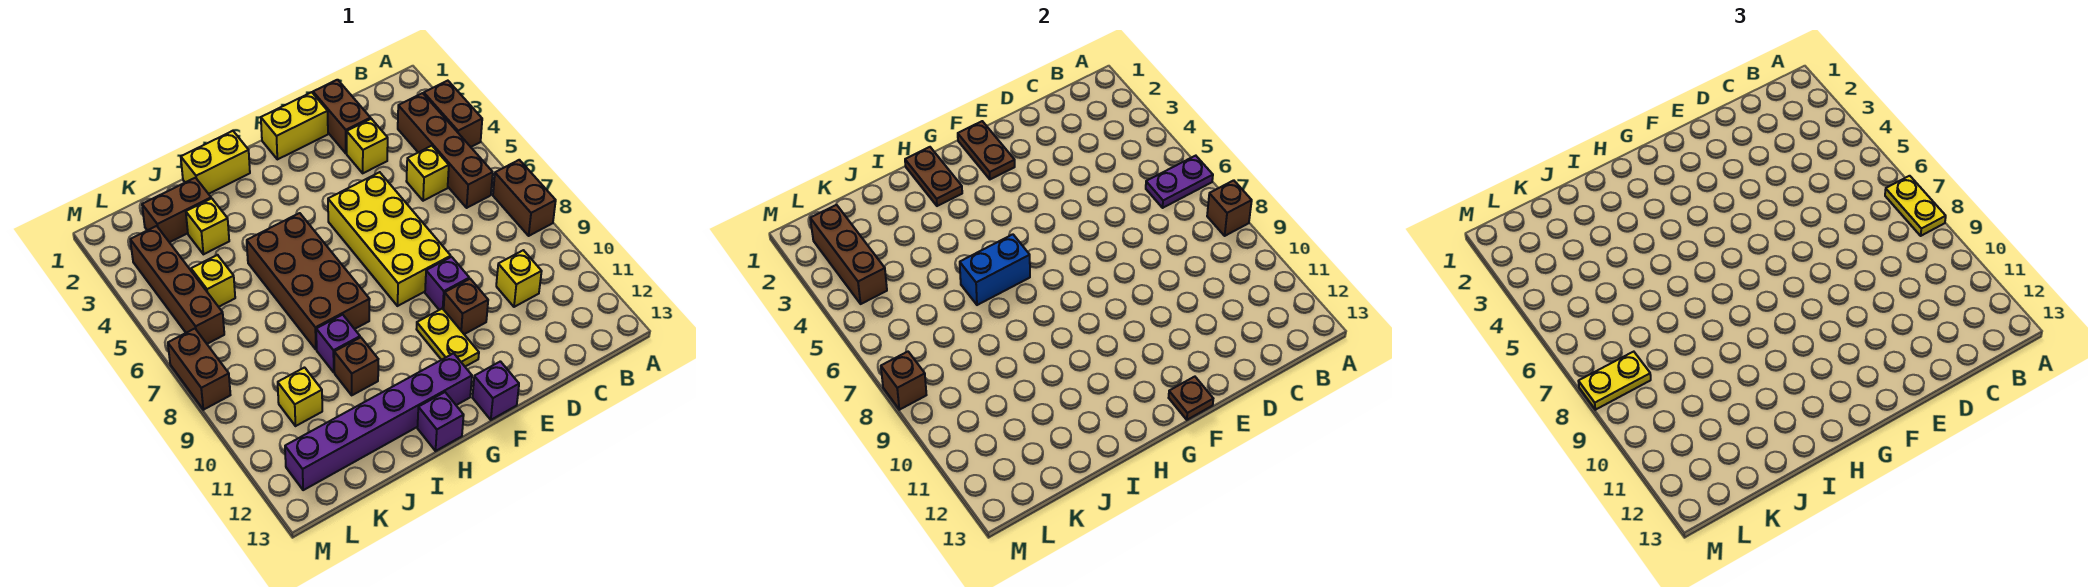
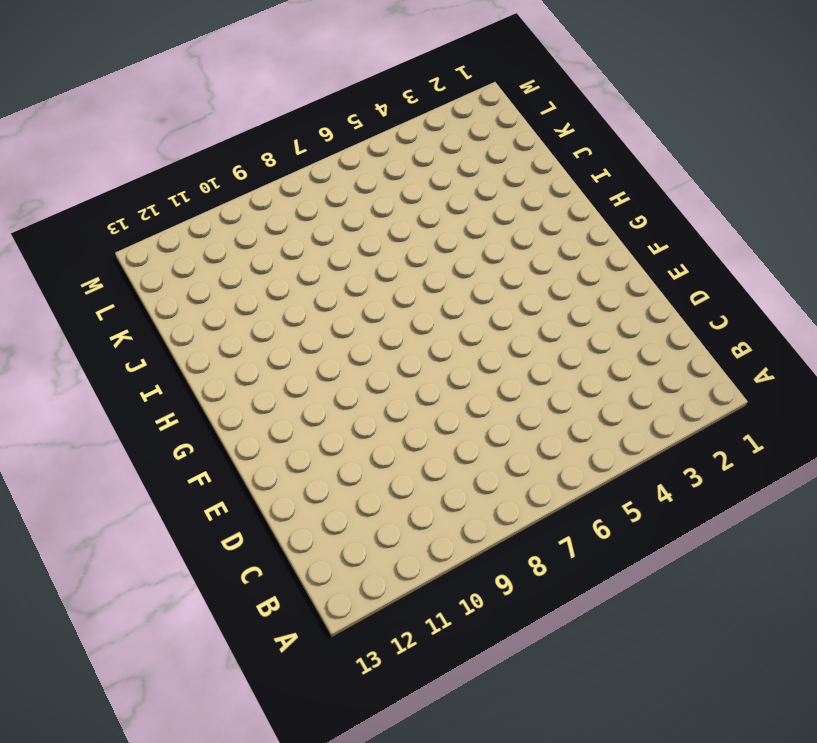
none -> brown 1x2 brick [424,81,482,147]
none -> brown 1x2 brick [493,160,556,236]
none -> brown 1x4 brick [398,93,493,208]
none -> yellow 1x1 brick [406,146,449,201]

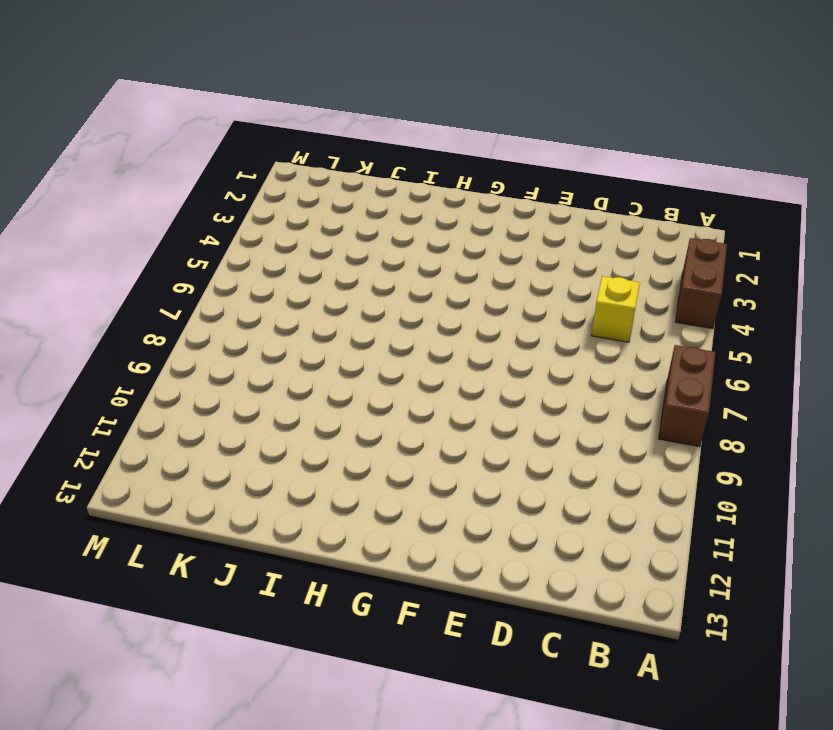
none -> brown 1x4 brick [398,93,493,208]
none -> yellow 1x1 brick [496,250,542,307]
none -> brown 1x2 brick [313,80,371,153]
none -> yellow 1x1 brick [347,119,388,173]

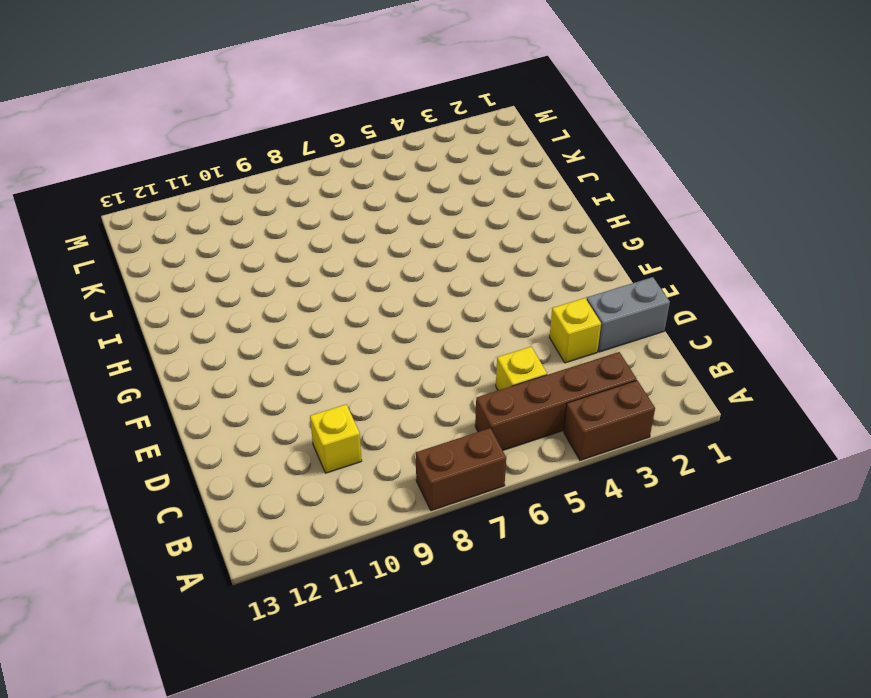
grey 1x2 brick [587,277,670,352] -> brown 1x2 brick [313,80,371,153]
none -> yellow 1x2 brick [261,92,328,159]
none -> yellow 2x4 brick [328,172,451,306]
none -> purple 1x1 brick [425,257,469,310]
none -> brown 1x1 brick [444,279,488,334]

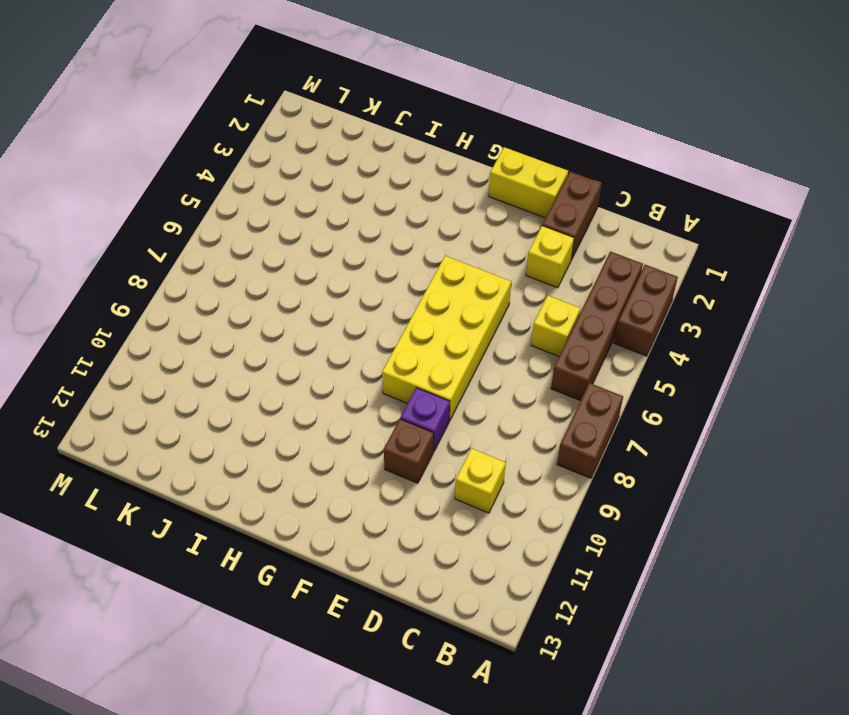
none -> yellow 1x2 plate [417,308,479,367]
none -> purple 1x1 brick [473,361,519,420]
none -> purple 1x6 brick [285,353,472,490]
none -> yellow 1x2 brick [181,131,250,194]

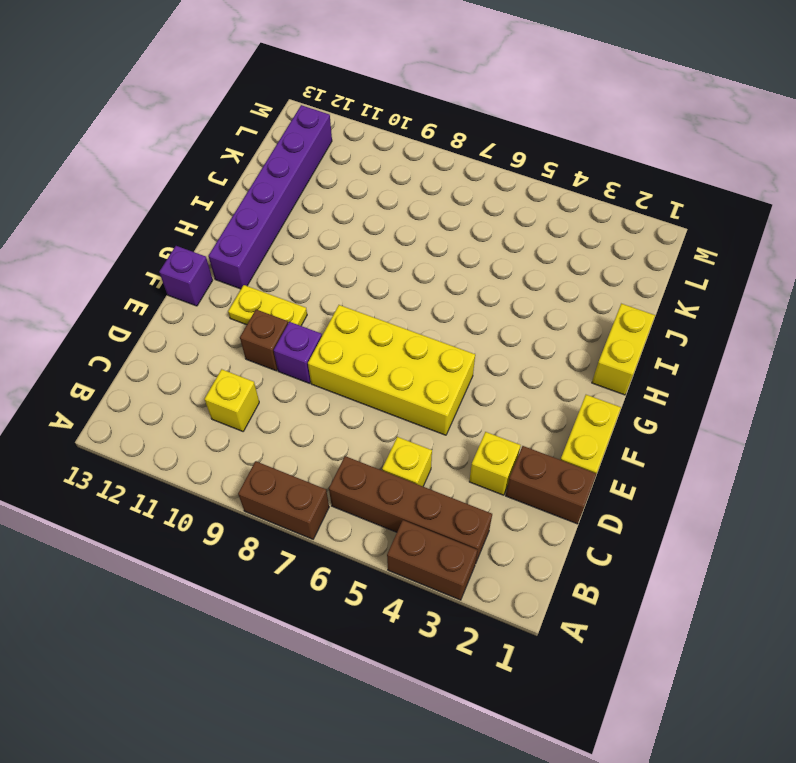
none -> brown 2x4 brick [247,213,370,350]
none -> purple 1x1 brick [417,392,464,451]
none -> purple 1x1 brick [316,315,360,372]
none -> brown 1x1 brick [334,337,378,395]

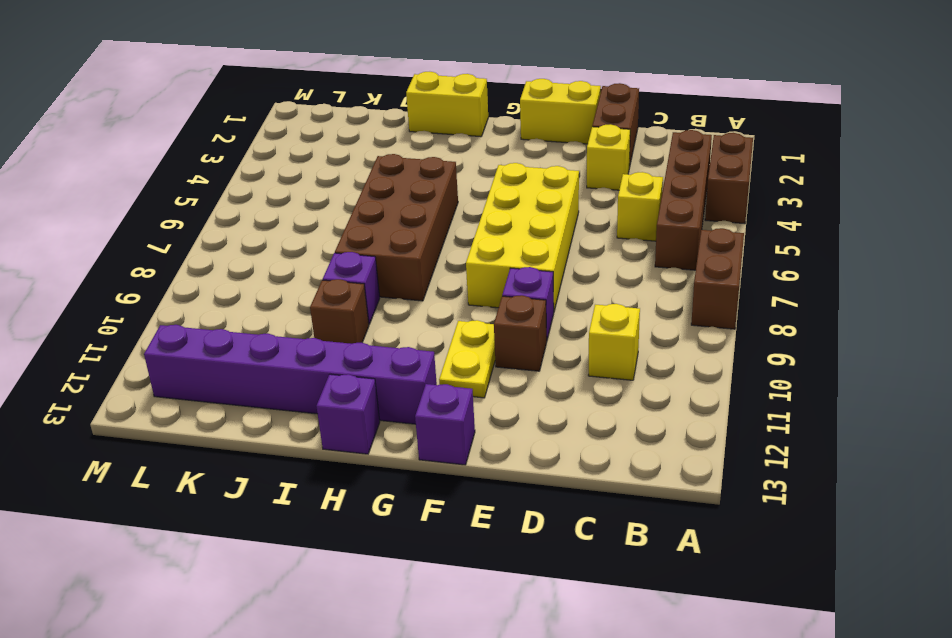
none -> brown 1x2 brick [142,178,211,242]
none -> yellow 1x1 brick [186,198,229,254]
none -> yellow 1x1 brick [191,255,235,307]
none -> yellow 1x1 brick [278,368,322,426]

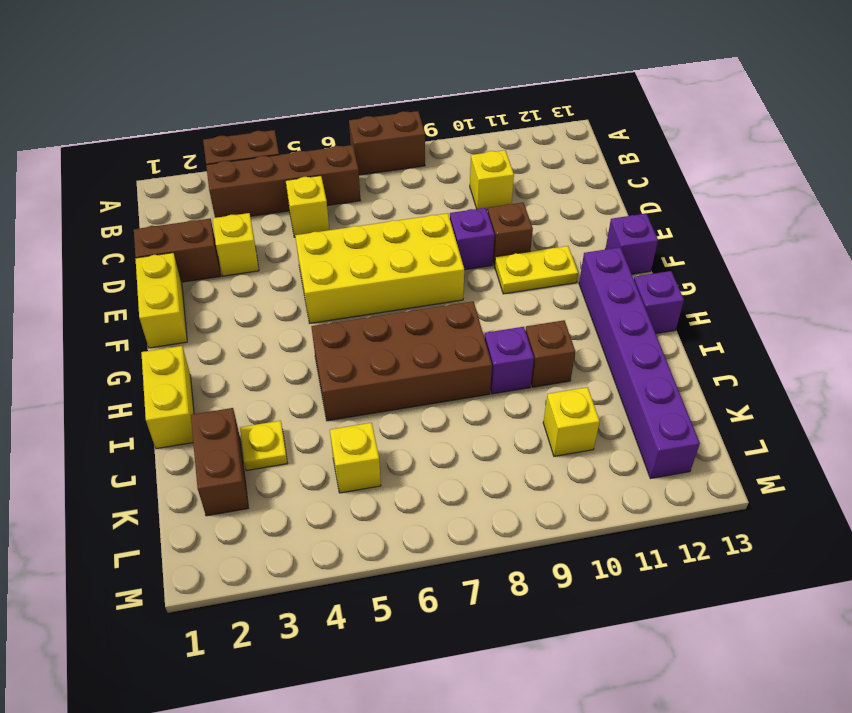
yellow 1x1 plate [240,421,288,471] -> yellow 1x1 brick [186,198,229,254]
none -> brown 1x4 brick [130,226,224,344]
none -> brown 1x2 brick [168,329,230,410]
none -> purple 1x2 plate [1146,156,1213,208]
none -> brown 1x1 brick [1207,180,1252,236]

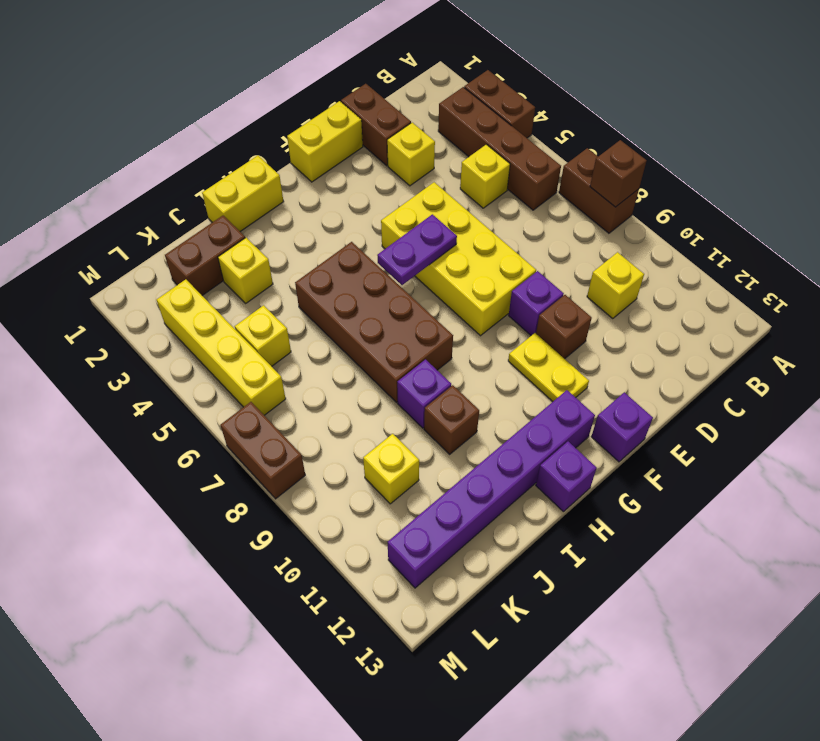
purple 1x2 plate [377,214,457,285] -> purple 1x2 plate moved to [1146,156,1213,208]
yellow 1x4 brick [157,279,286,415] -> brown 1x4 brick [130,226,224,344]
none -> brown 1x2 plate [958,121,1015,179]
none -> brown 1x1 plate [1169,377,1213,420]
none -> brown 1x2 plate [905,147,962,206]
none -> blue 1x2 brick [960,234,1030,305]

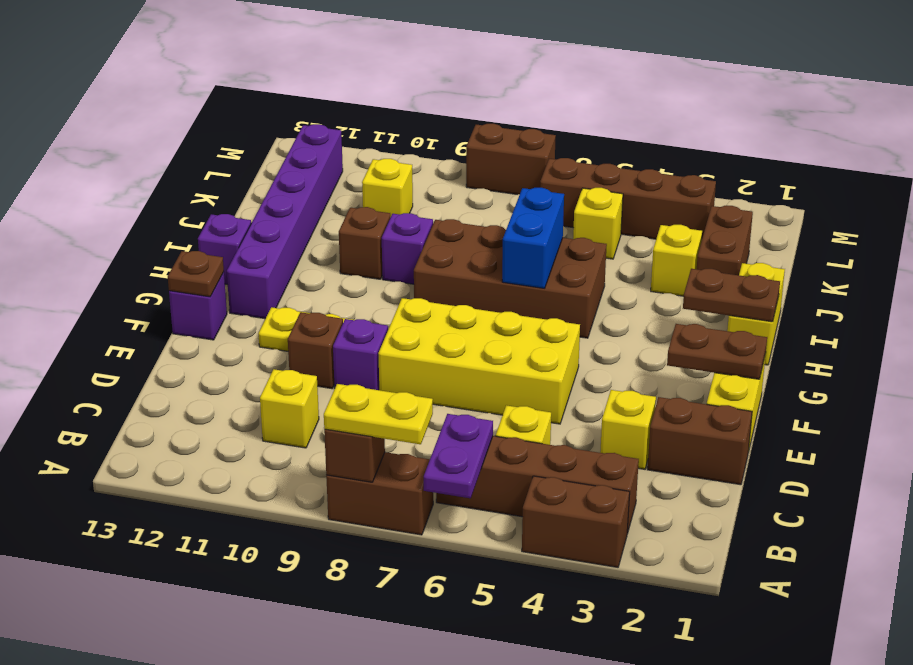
none -> brown 1x3 brick [810,205,887,304]
none -> brown 1x1 brick [881,352,926,410]
none -> yellow 1x2 plate [1578,352,1651,410]

